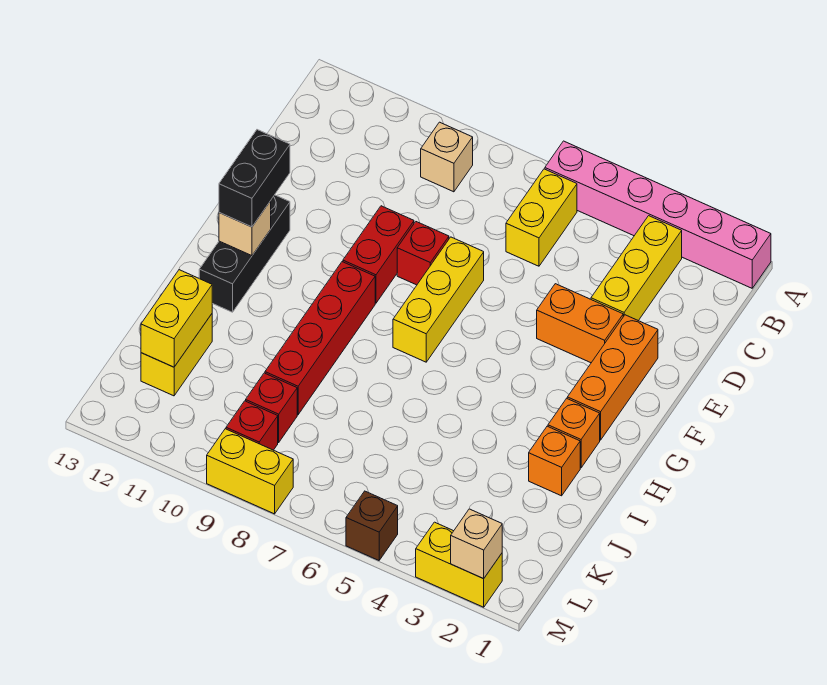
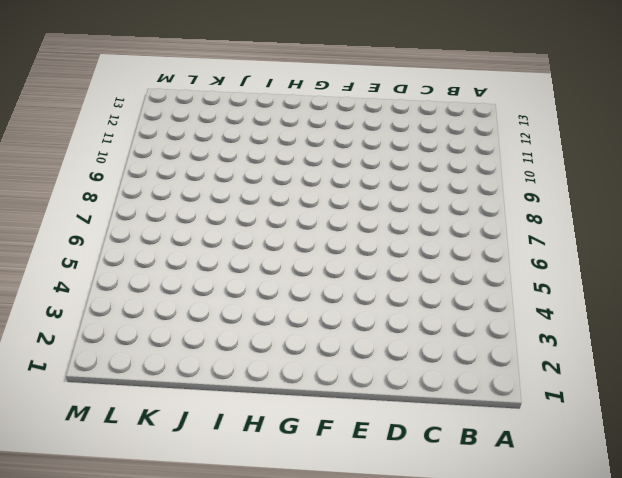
none -> pink 1x6 brick [545,141,771,288]
none -> yellow 1x3 brick [591,216,682,321]
none -> yellow 1x2 brick [506,169,577,266]

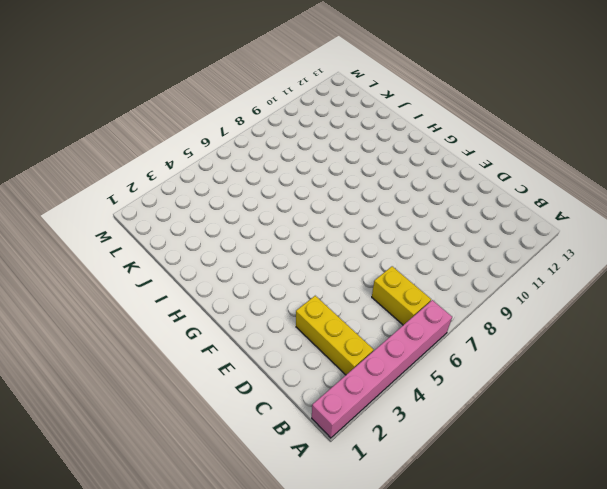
none -> tan 1x1 brick [421,122,473,192]
none -> orange 1x3 brick [567,315,658,440]
none -> orange 1x2 brick [537,284,623,363]

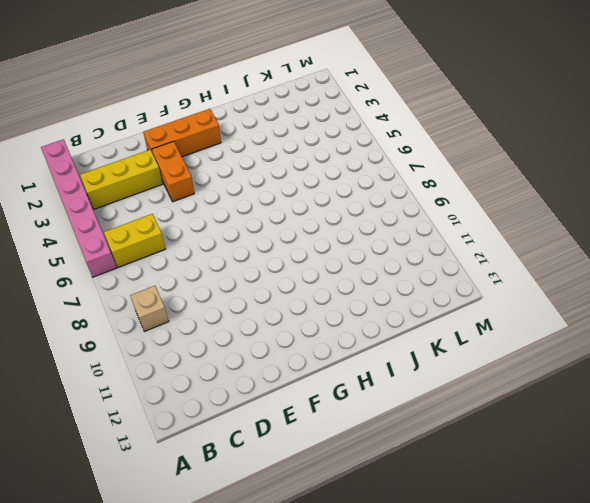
none -> yellow 1x3 brick [393,237,484,362]
none -> red 1x1 brick [397,222,449,285]
none -> red 1x2 brick [343,206,414,303]

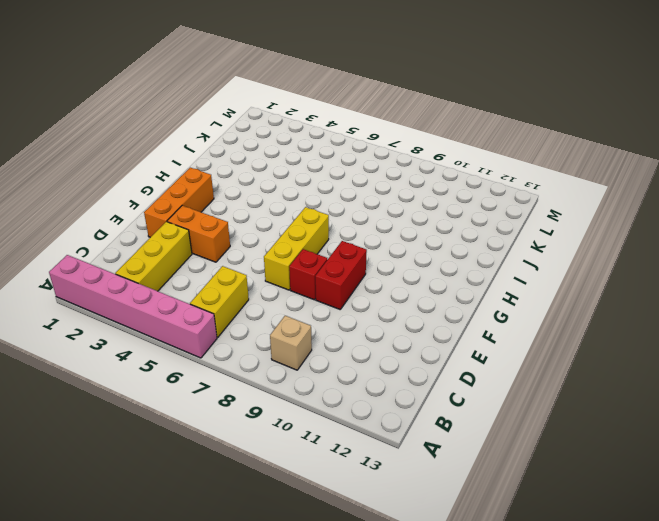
none -> black 1x3 brick [199,195,290,312]
none -> red 1x4 brick [265,262,375,415]
none -> orange 1x1 brick [548,398,600,468]

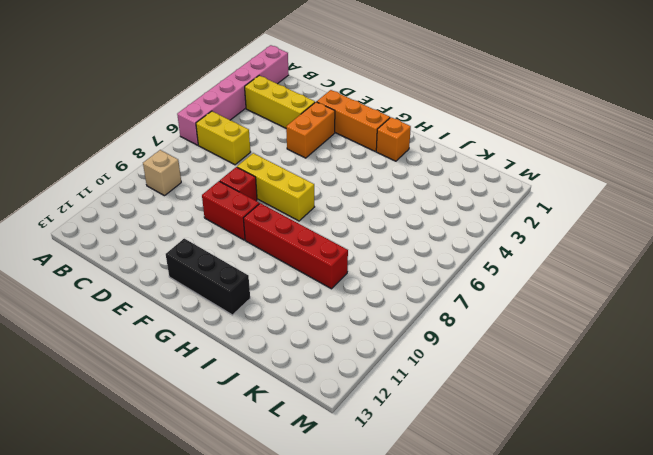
none -> orange 1x1 brick [529,426,580,496]
none -> yellow 1x2 brick [141,314,212,396]
none -> red 1x1 brick [246,373,297,443]

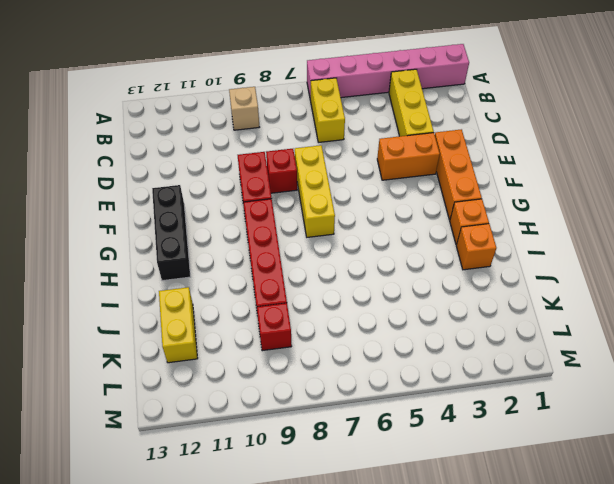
none -> red 1x1 brick [226,401,278,450]
none -> yellow 1x2 brick [416,522,502,607]
none -> brown 1x1 brick [346,491,398,560]

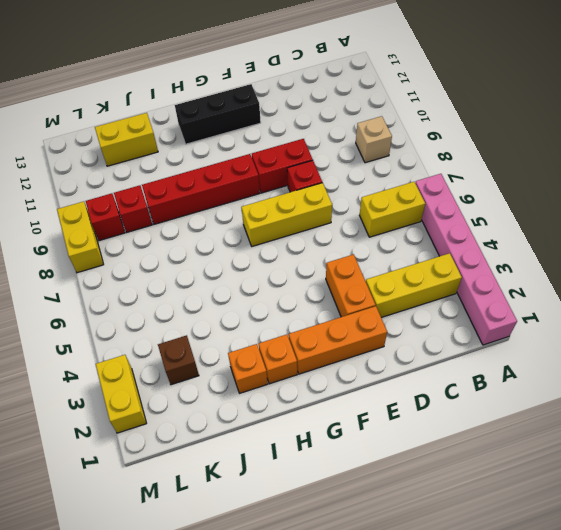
brown 1x1 brick [158,335,199,385] -> brown 1x1 brick moved to [346,491,398,560]
none -> tan 1x1 brick [219,201,271,256]
none -> yellow 1x2 brick [141,270,212,367]
none -> tan 1x1 brick [451,509,502,579]

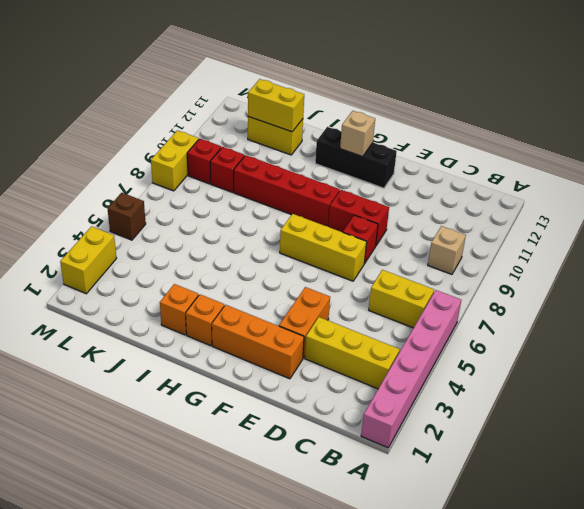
none -> tan 1x1 brick [451,509,502,579]
none -> black 1x2 brick [219,130,290,227]

